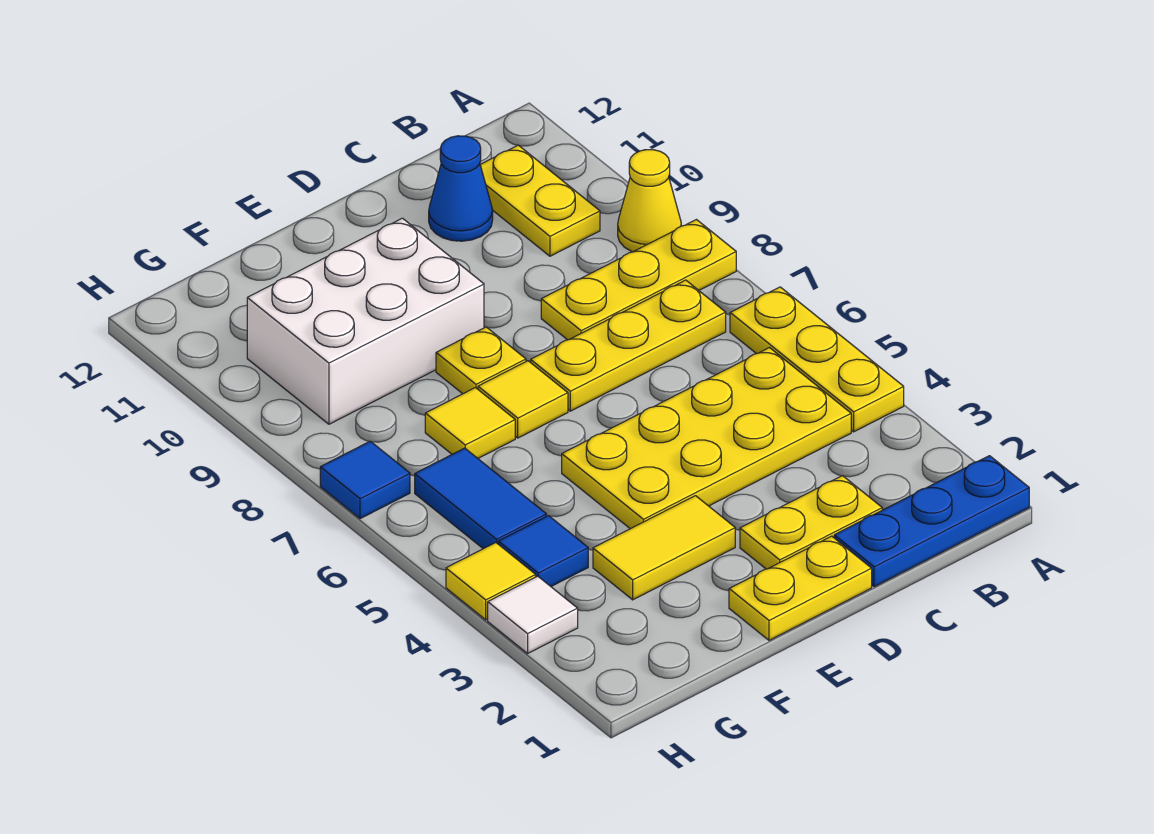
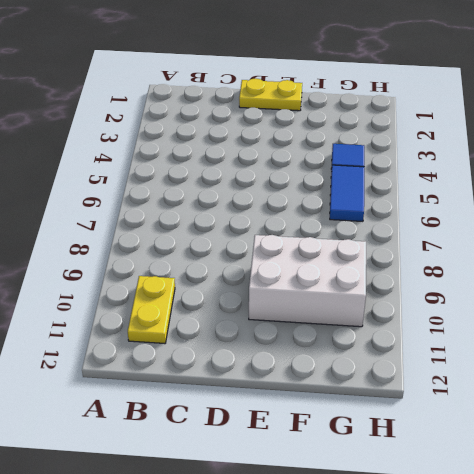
none -> blue 1x3 plate [834,456,1029,587]
none -> yellow 1x3 plate [730,287,904,432]
none -> yellow 1x3 plate [541,220,736,340]

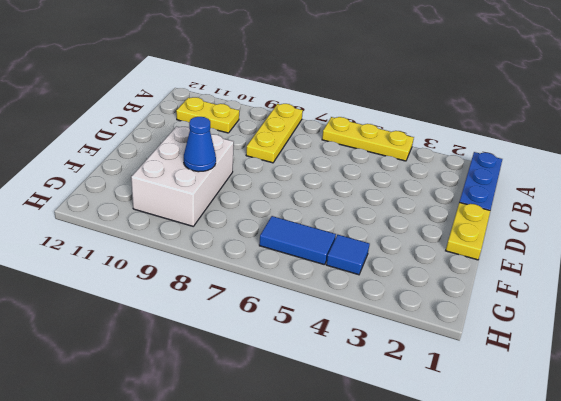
blue 1x1 cone [184,117,216,172] -> blue 1x1 cone moved to [429,136,493,241]
none -> yellow 1x1 cone [618,150,681,252]
none -> yellow 2x4 plate [562,348,851,529]
none -> yellow 1x3 plate [531,280,726,411]

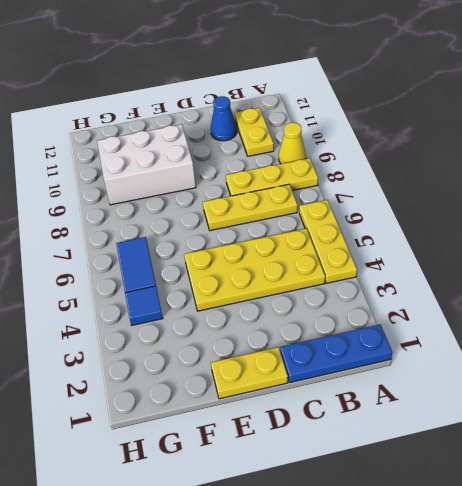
none -> yellow 1x2 plate [740,476,882,569]
none -> yellow 1x2 tile [593,496,735,600]
none -> yellow 1x1 tile [478,361,568,438]

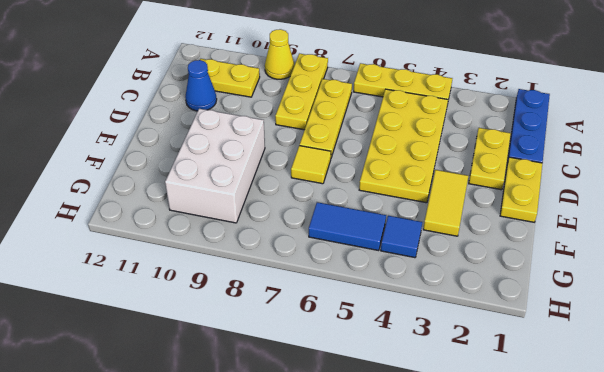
none -> yellow 1x1 plate [436,327,526,394]
none -> yellow 1x1 tile [425,388,515,458]
none -> white 1x1 tile [488,576,578,653]

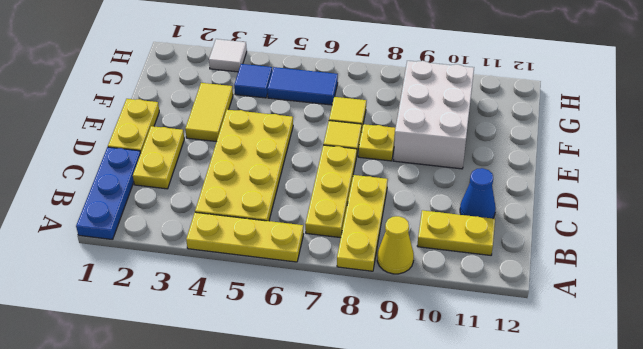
none -> yellow 1x1 tile [446,543,536,620]
none -> blue 1x1 tile [320,441,410,519]

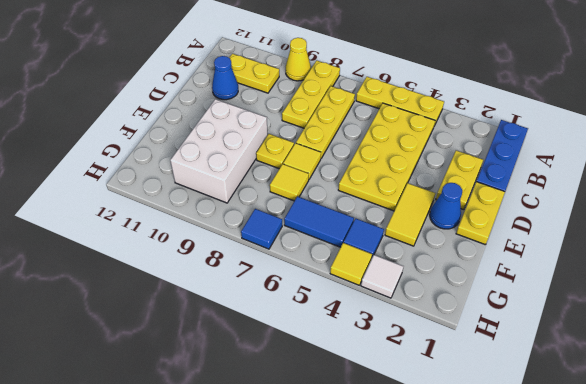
blue 1x1 cone [430,183,462,229] -> none

